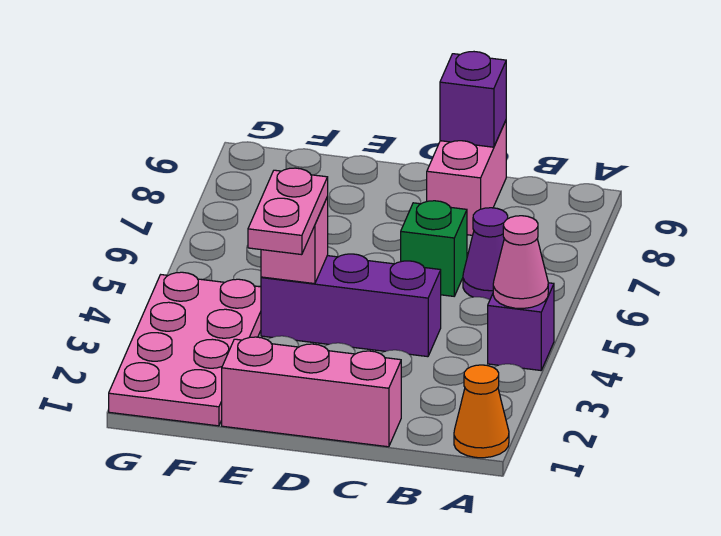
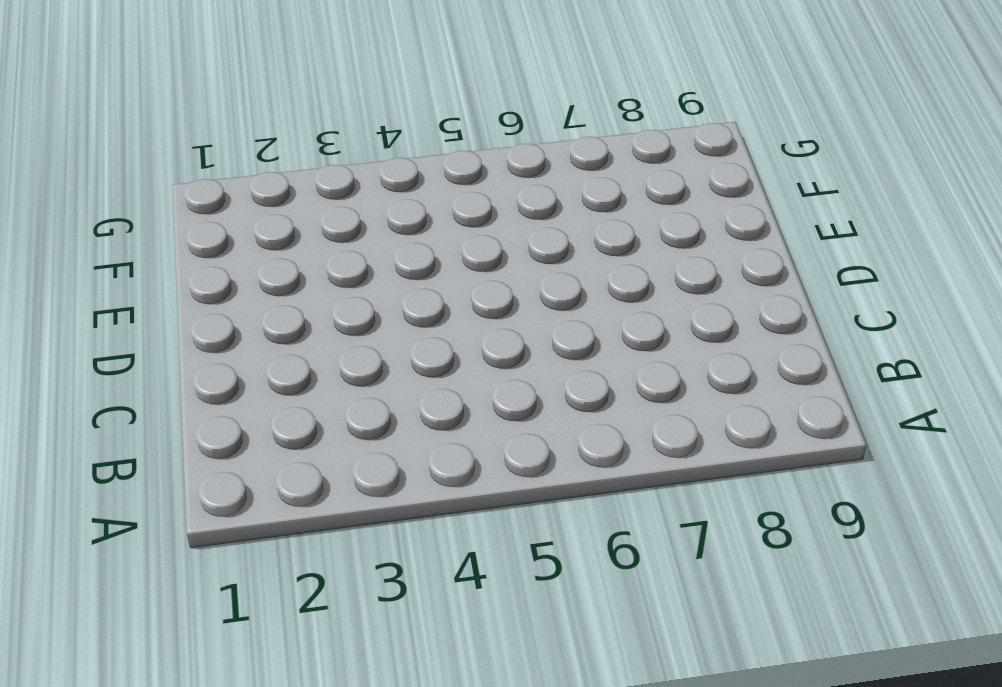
none -> orange 1x1 cone [454,365,509,458]
none -> purple 1x1 brick [488,283,554,370]
none -> purple 1x1 cone [463,208,508,300]

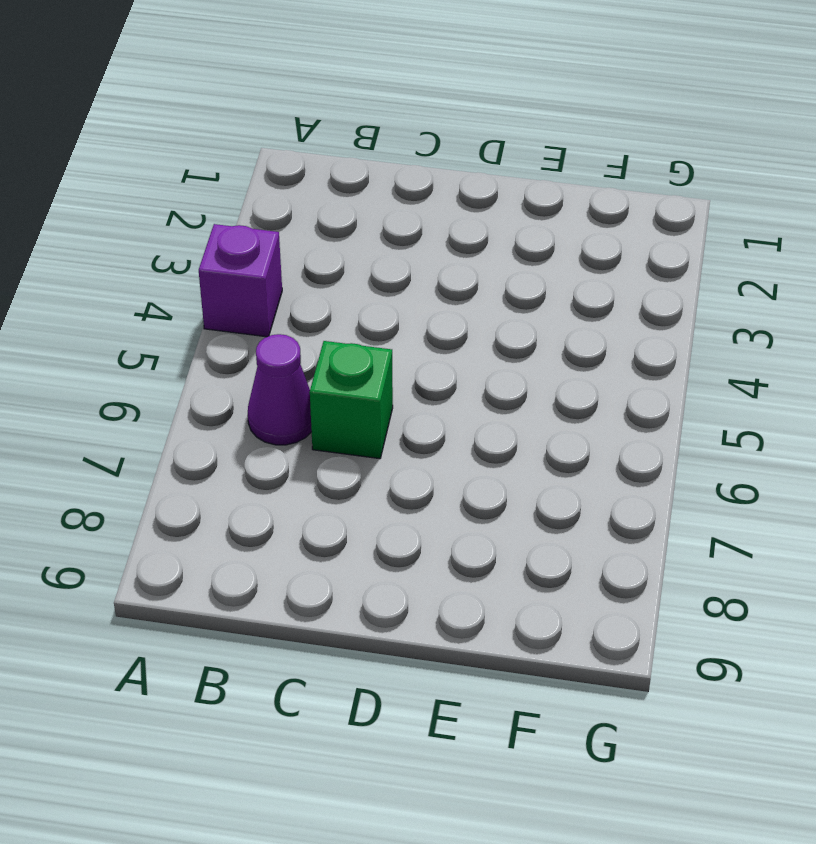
none -> orange 1x1 cone [454,365,509,458]
none -> pink 1x3 brick [222,337,401,447]
none -> purple 1x3 brick [261,254,441,357]

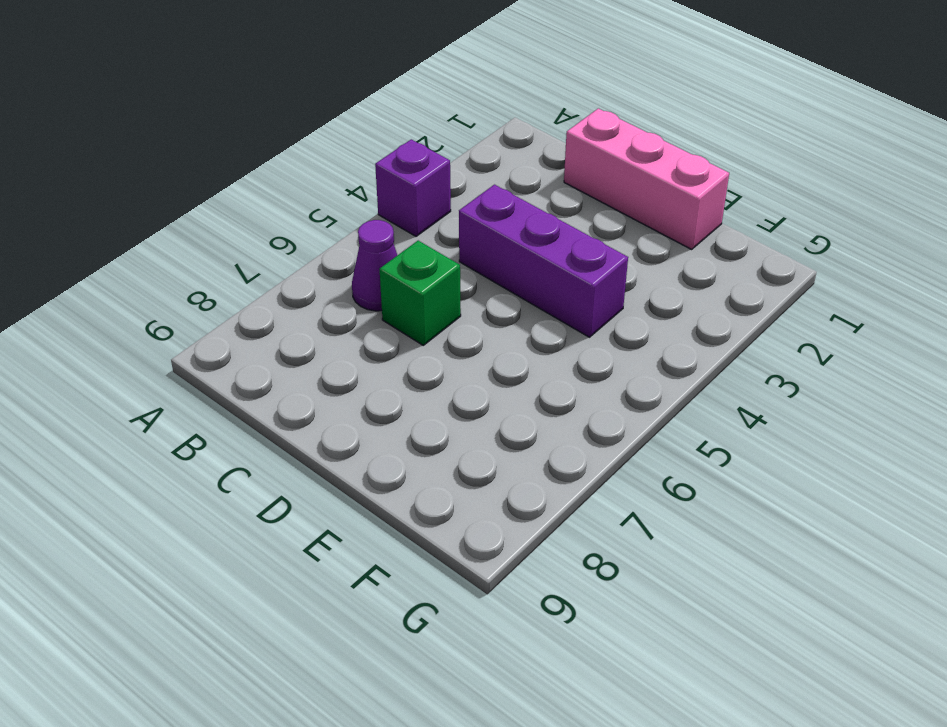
none -> orange 1x1 cone [454,365,509,458]
none -> pink 1x2 brick [427,121,506,235]
none -> pink 2x4 plate [109,272,261,426]

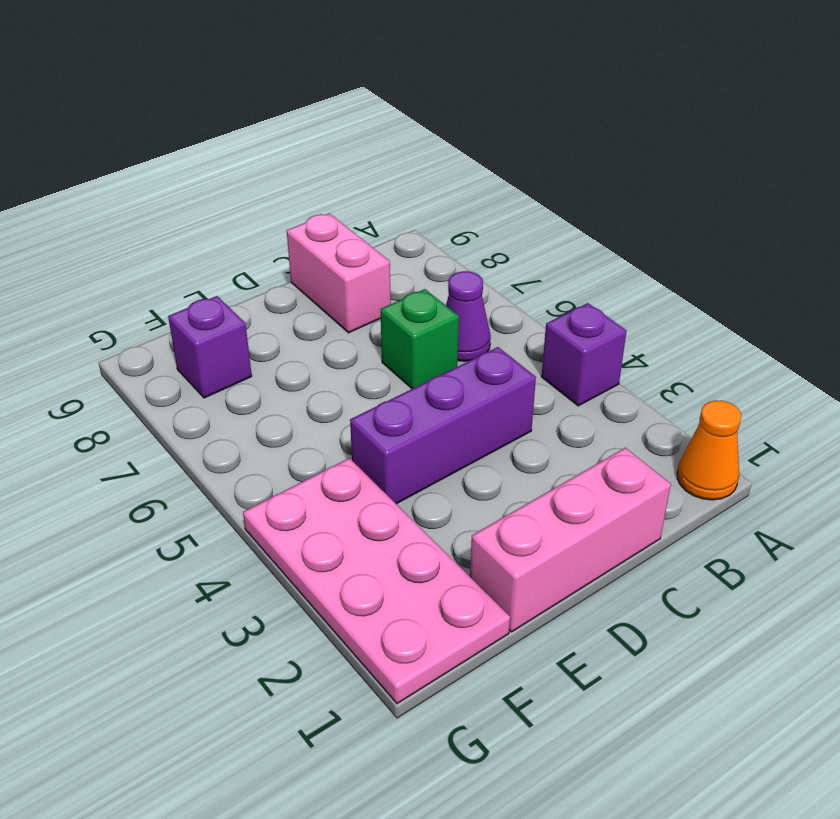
purple 1x1 brick [168,296,252,398] -> purple 1x1 brick moved to [440,52,506,147]
none -> pink 1x1 cone [493,216,548,308]
none -> pink 1x1 brick [261,197,328,284]
none -> pink 1x2 plate [248,168,328,255]

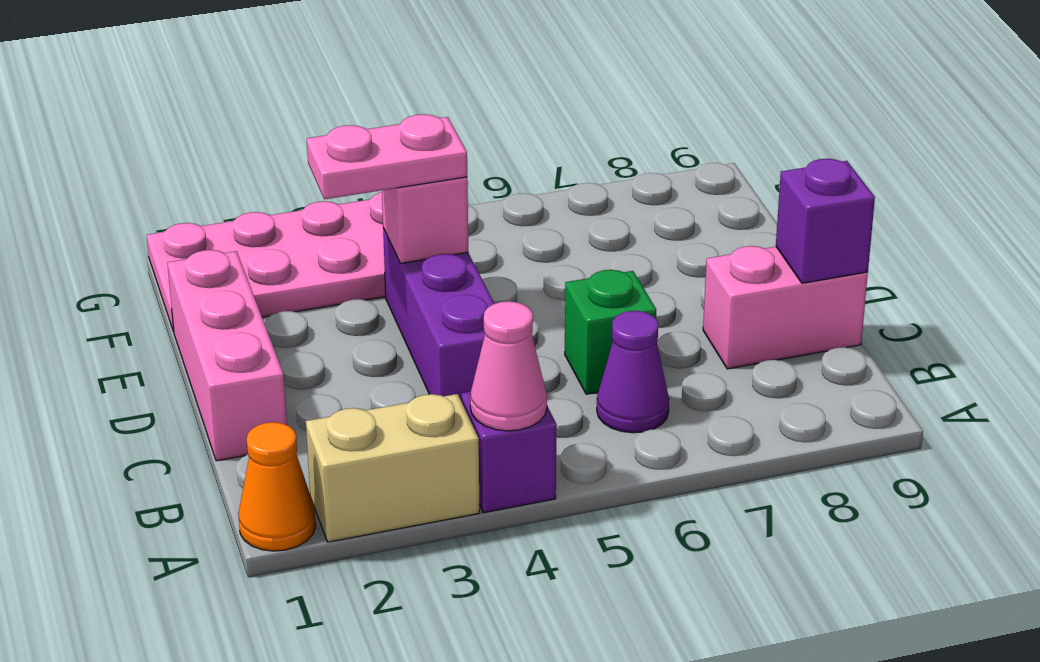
tan 1x2 brick [306,394,480,542] -> none

